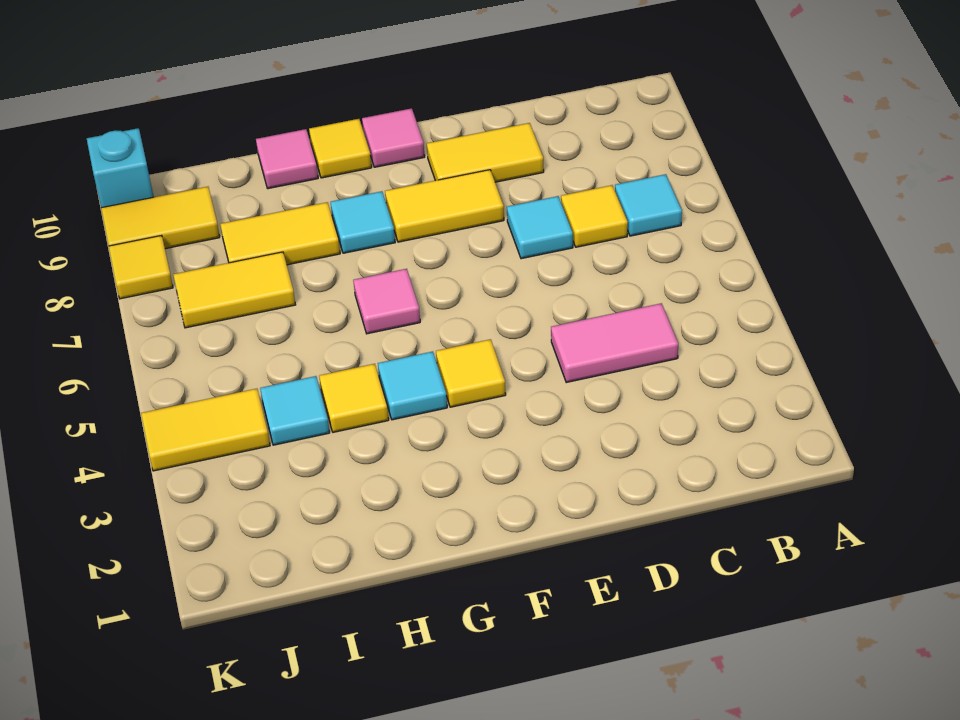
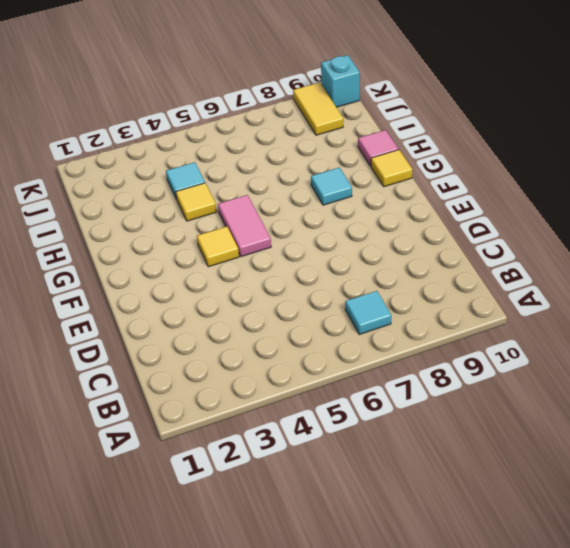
pink 1x2 tile [218,195,271,257] -> pink 1x2 tile moved to [551,303,678,383]
none -> yellow 1x1 tile [561,185,628,247]
none -> cyan 1x1 tile [507,196,573,259]
none -> yellow 1x2 tile [427,123,544,182]

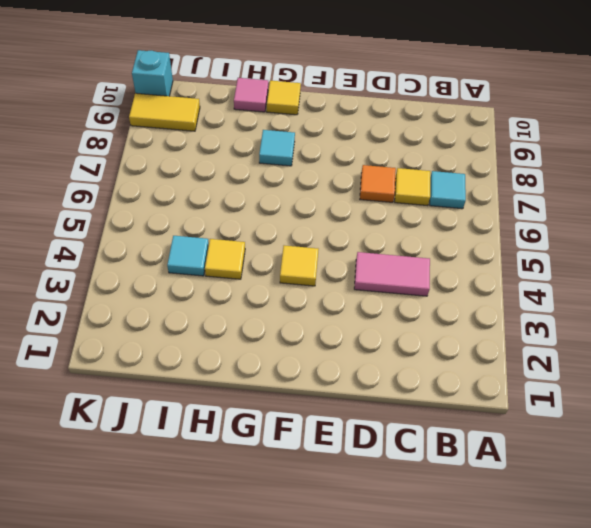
orange 1x1 tile [360,165,396,202] -> cyan 1x1 tile [507,196,573,259]
none -> yellow 1x2 tile [427,123,544,182]
none -> yellow 1x2 tile [385,170,504,242]
none -> pink 1x1 tile [362,108,425,167]

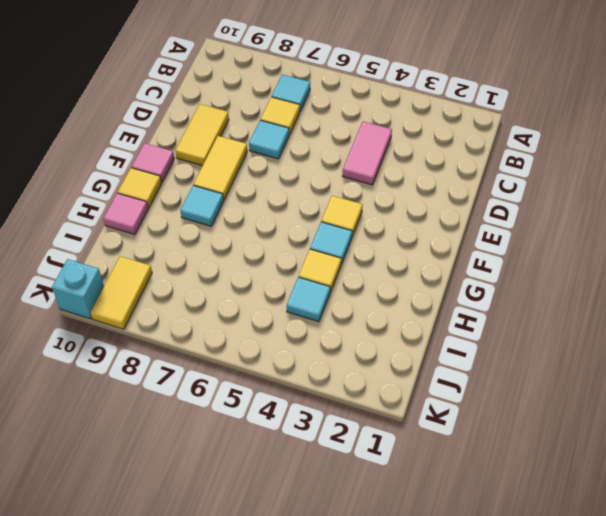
none -> pink 1x1 tile [353,269,420,334]
none -> yellow 1x2 tile [220,202,340,265]
none -> yellow 1x2 tile [173,252,295,328]

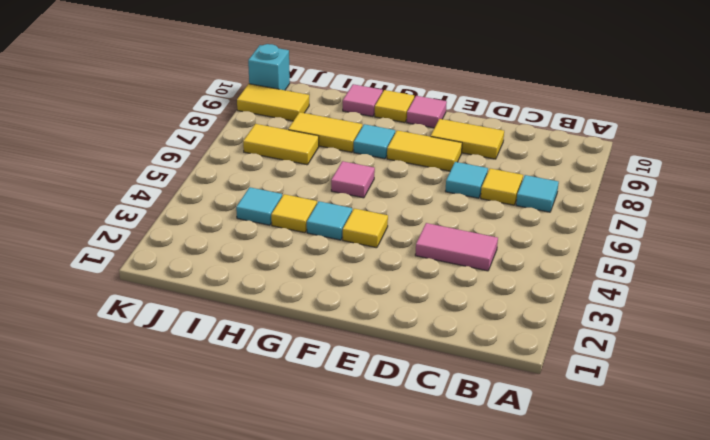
none -> yellow 1x2 tile [141,389,270,471]
none -> yellow 1x1 tile [109,235,173,299]

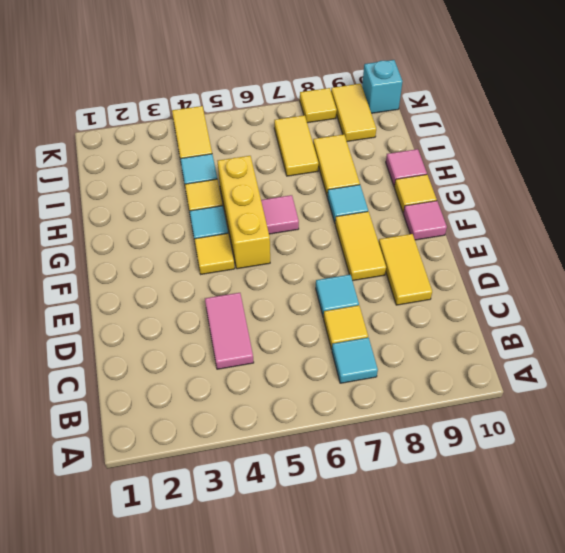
yellow 1x3 brick [218,156,270,269] -> none

